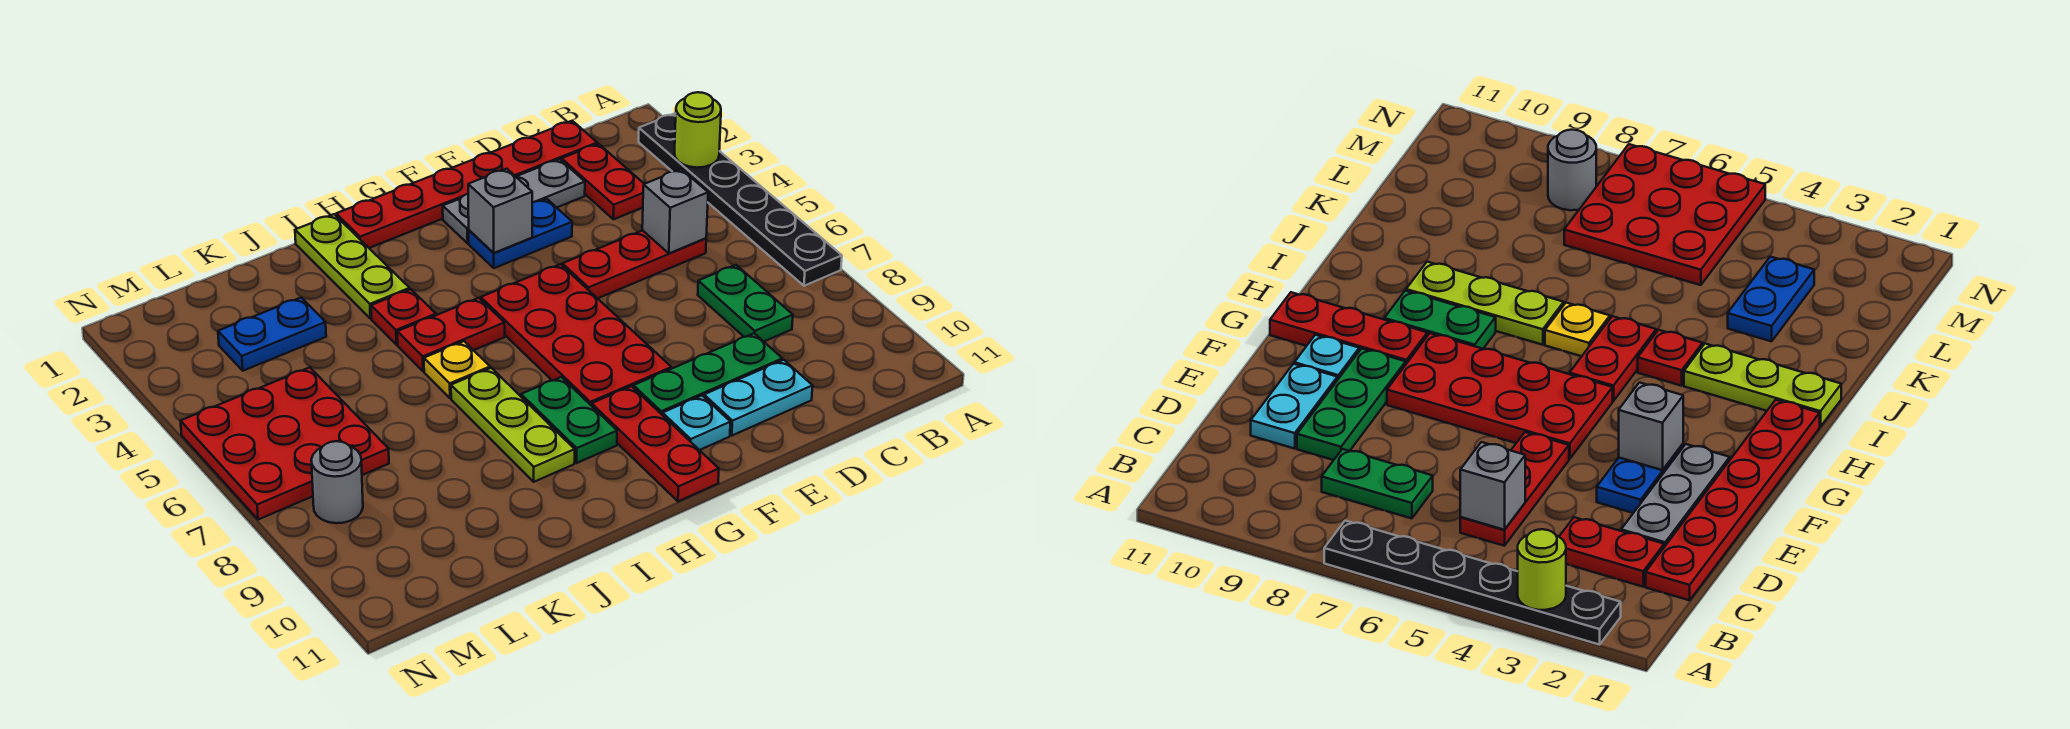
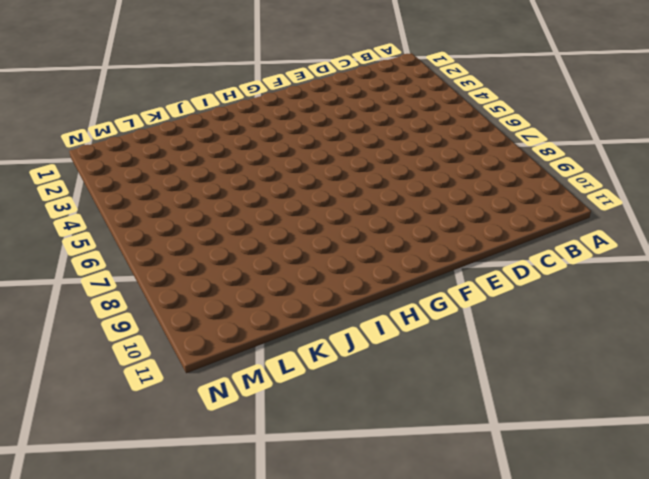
none -> black 1x6 plate [639,113,842,286]
none -> red 1x6 plate [336,121,597,248]
none -> red 1x2 plate [562,144,644,219]

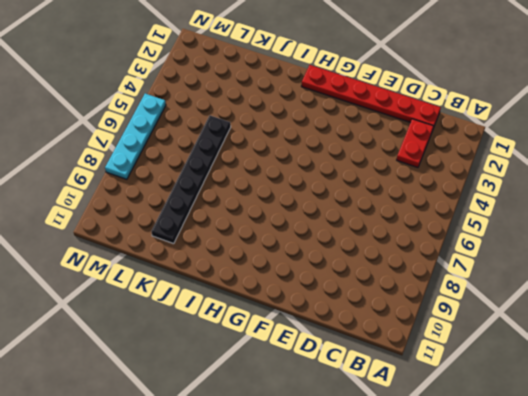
black 1x6 plate [151,116,231,244] -> black 1x6 plate moved to [639,113,842,286]
cyan 1x4 plate [105,94,166,179] -> red 3x3 plate [181,367,389,520]
none -> red 1x3 plate [562,230,706,298]
none -> green 1x2 plate [698,265,793,341]
none -> grey 1x3 plate [443,159,585,243]

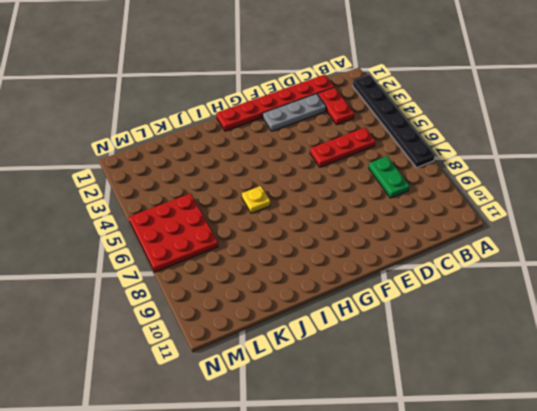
none -> green 1x3 plate [633,333,782,415]
none -> cyan 1x2 plate [704,360,813,435]
none -> blue 1x2 plate [469,199,572,268]

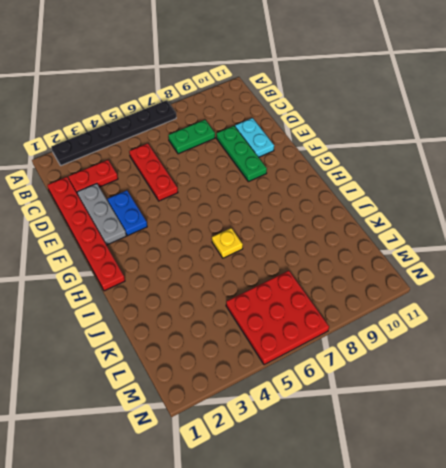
none -> red 2x4 plate [481,264,671,406]
none -> cyan 1x1 plate [663,396,730,450]
none -> red 1x3 plate [592,386,719,501]

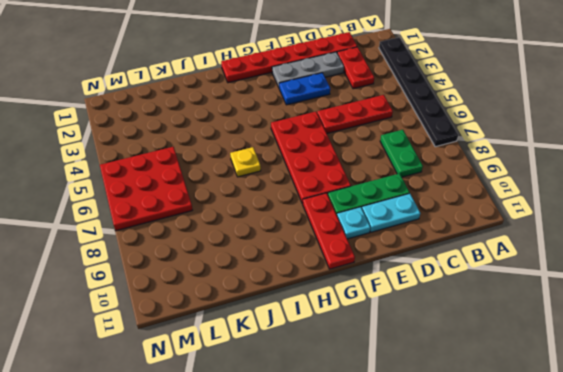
none -> red 1x2 plate [397,298,505,371]
none -> green 1x2 plate [521,377,617,463]
none -> lime 1x3 plate [295,214,410,319]

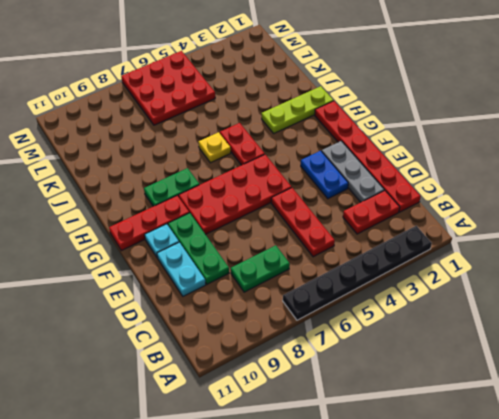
none -> red 1x1 plate [371,289,436,345]
none -> lime 1x3 plate [451,368,575,482]
none -> blue 1x2 plate [218,298,326,371]

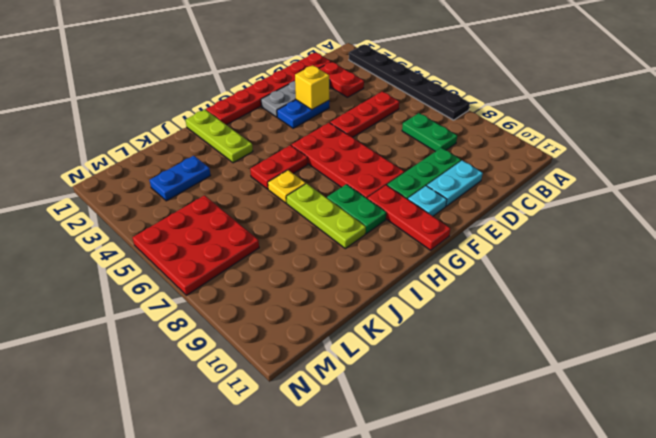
yellow 1x1 brick [295,65,329,110] -> none
none -> red 1x1 plate [371,289,436,345]
none -> grey 1x1 round brick [311,441,363,523]
none -> lime 1x1 round brick [675,92,721,168]

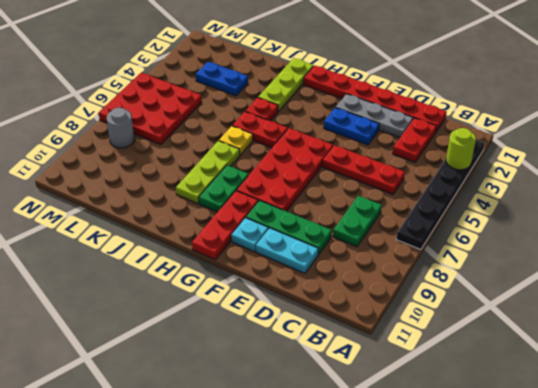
none -> grey 1x1 brick [642,169,708,254]
none -> grey 1x1 brick [468,169,532,253]

